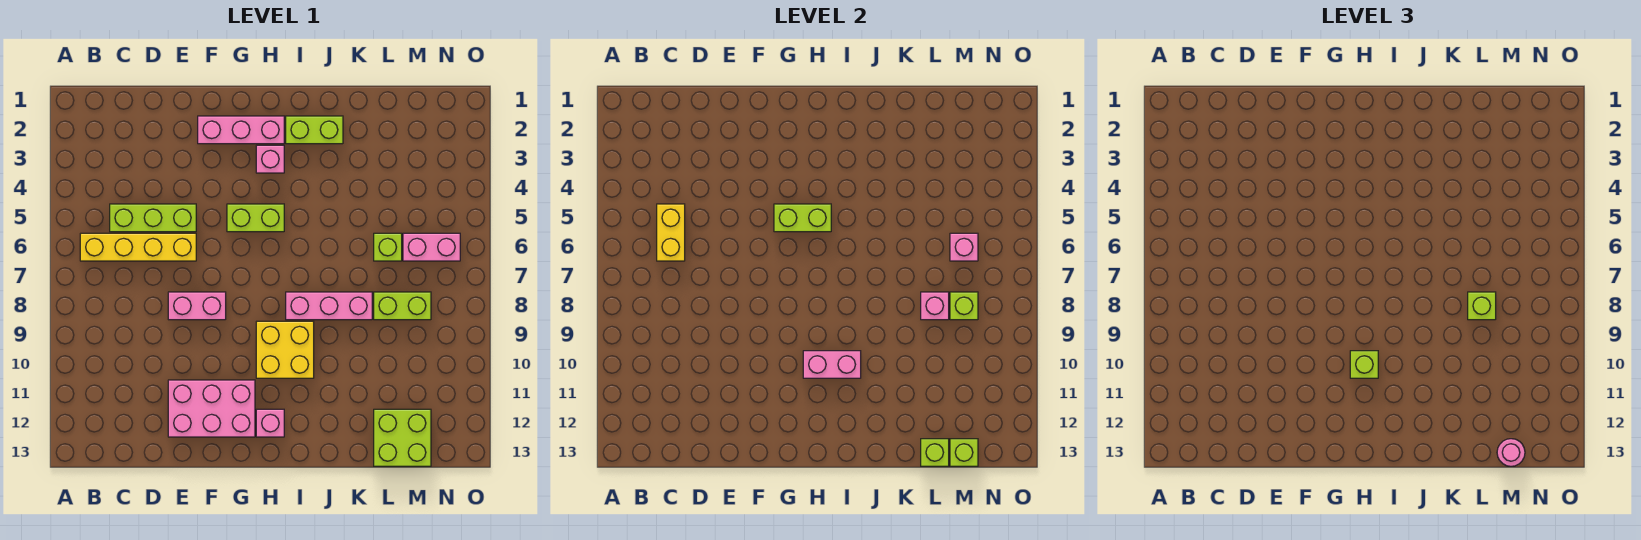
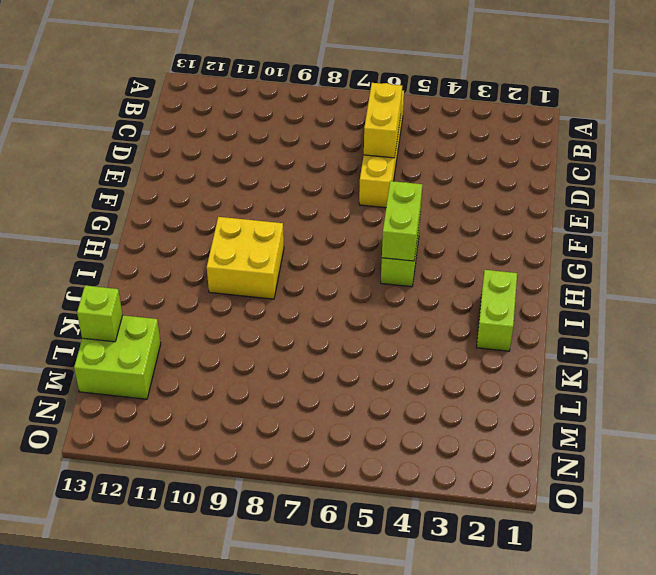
yellow 1x2 brick [364,83,402,158] -> yellow 1x2 brick turned to [657,204,685,261]
none -> lime 1x3 brick [110,204,196,232]
none -> pink 1x2 brick [168,292,226,320]
none -> pink 2x3 brick [168,380,255,437]

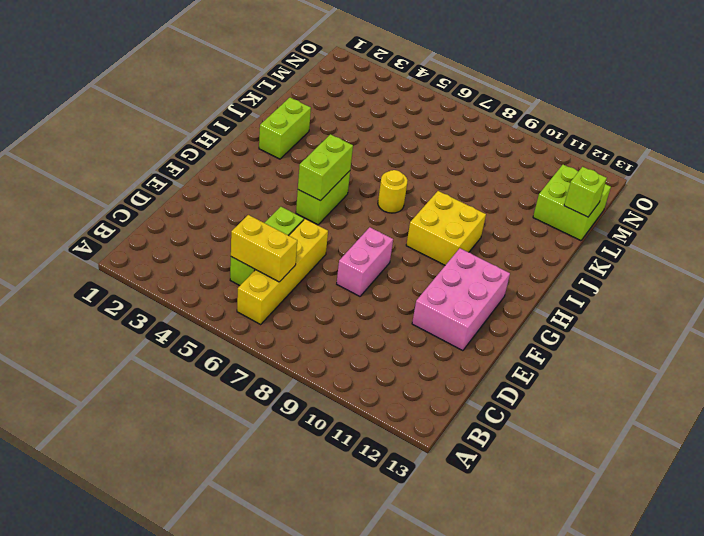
yellow 1x1 round brick [378,170,408,213] -> none
none -> pink 1x3 brick [198,116,284,144]
none -> pink 1x1 brick [256,145,284,173]
none -> pink 1x1 brick [256,409,284,437]

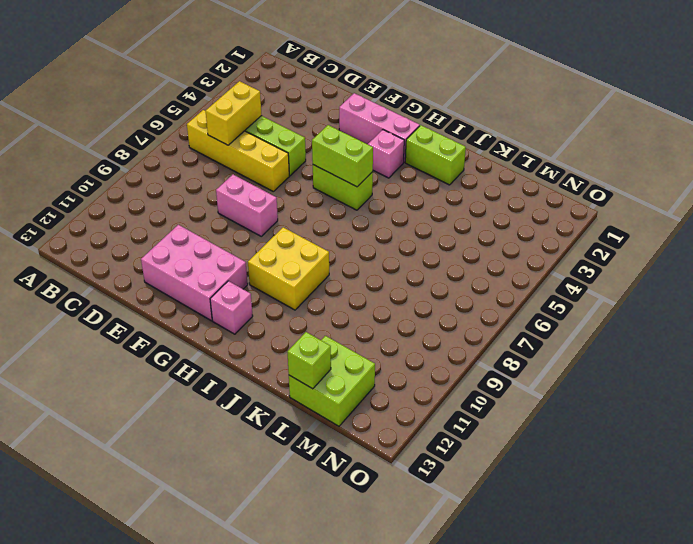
none -> pink 1x3 brick [286,292,372,320]
none -> lime 1x1 brick [374,233,402,261]
none -> lime 1x2 brick [374,292,431,320]

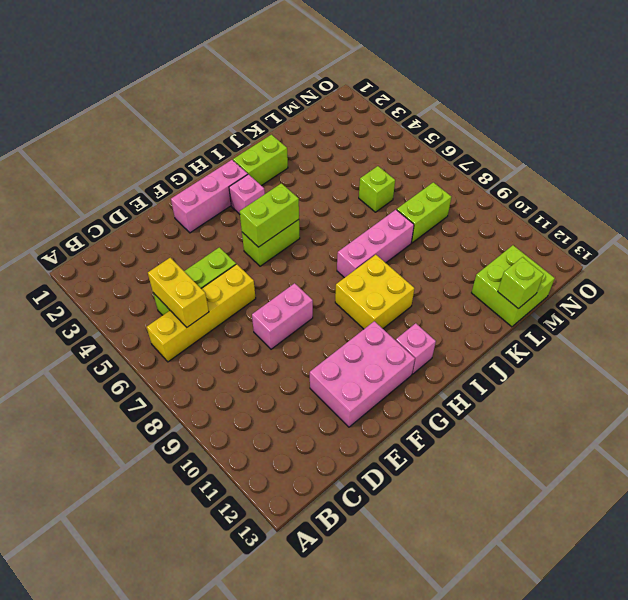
none -> pink 1x2 brick [403,233,460,261]
none -> pink 1x2 brick [803,351,861,378]
none -> pink 1x1 brick [921,292,949,320]

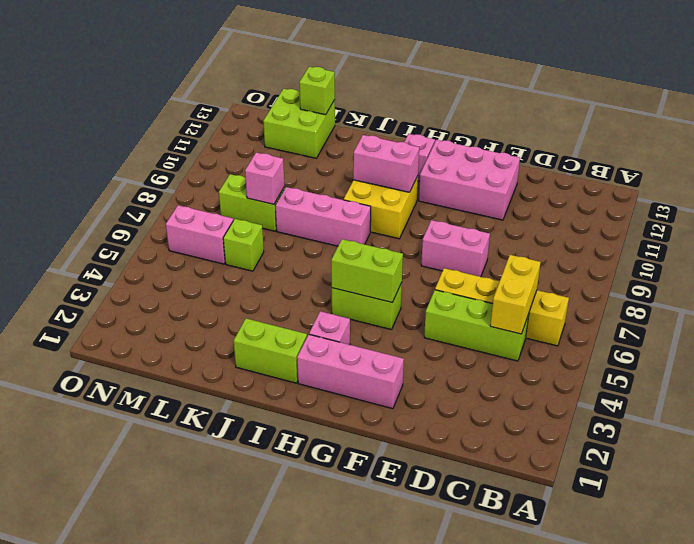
none -> pink 1x1 brick [950,233,978,261]
none -> lime 1x1 brick [950,292,978,320]
none -> lime 1x1 brick [950,439,978,466]

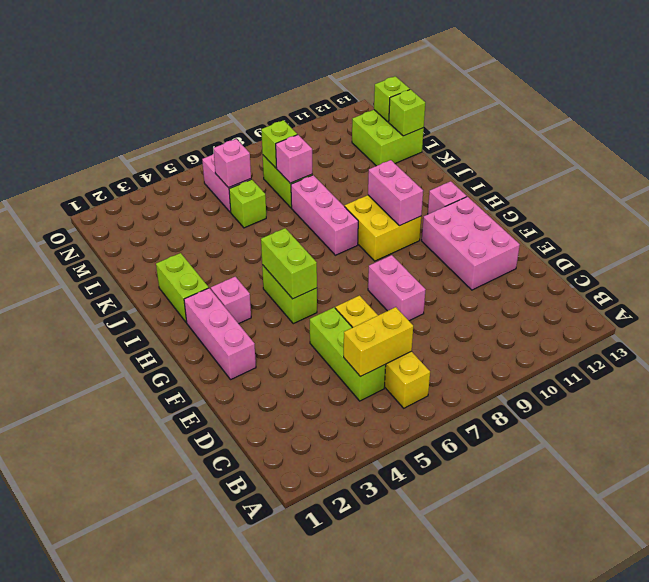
none -> lime 1x1 brick [1350,351,1378,378]
none -> lime 1x1 brick [1468,292,1496,320]
none -> pink 1x1 round brick [1497,439,1525,466]

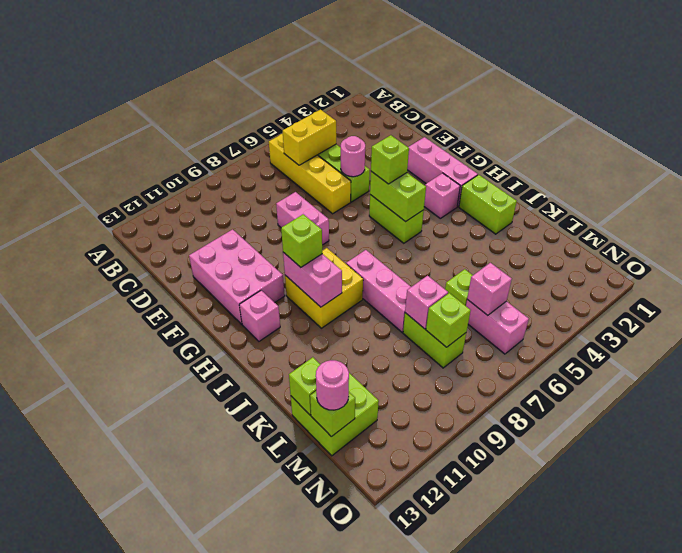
pink 1x1 round brick [341,136,365,177] -> none
lime 1x1 brick [371,135,409,184] -> lime 1x1 brick moved to [1468,292,1496,320]

